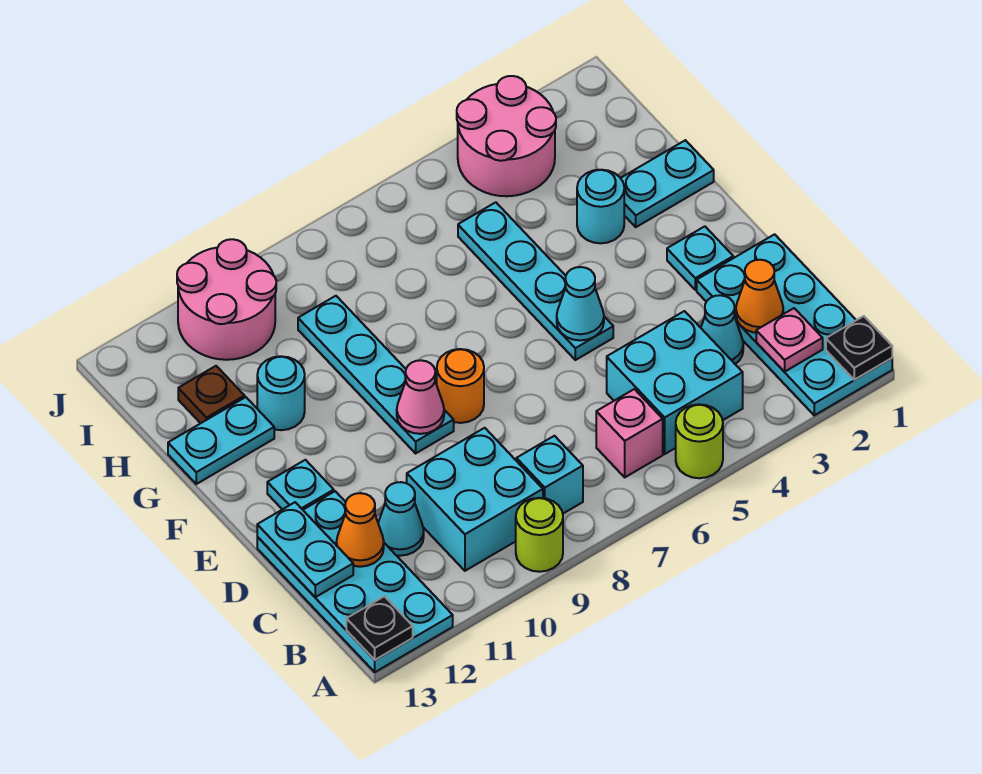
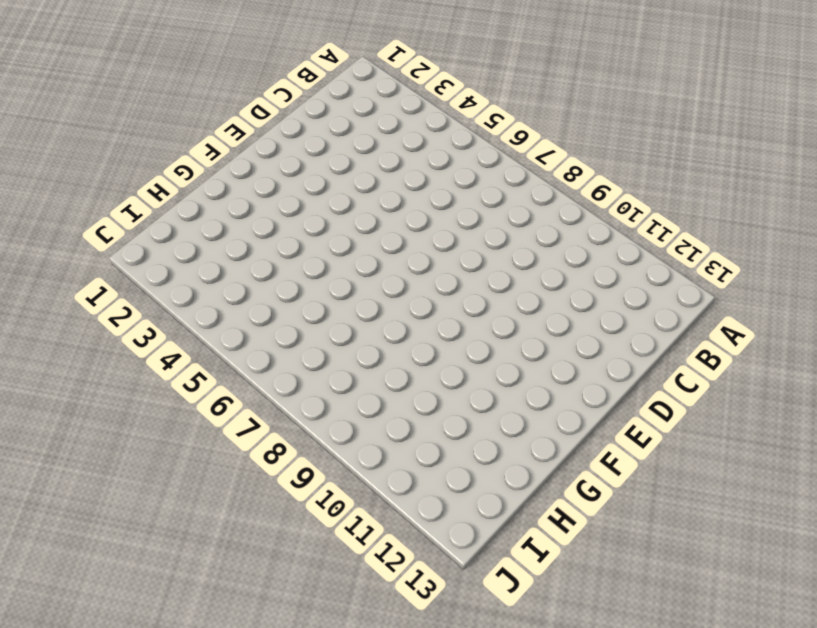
none -> cyan 2x4 plate [697,234,892,415]
none -> lime 1x1 round brick [676,404,723,478]
none -> lime 1x1 round brick [516,498,563,572]
none -> cyan 2x4 plate [257,491,453,672]

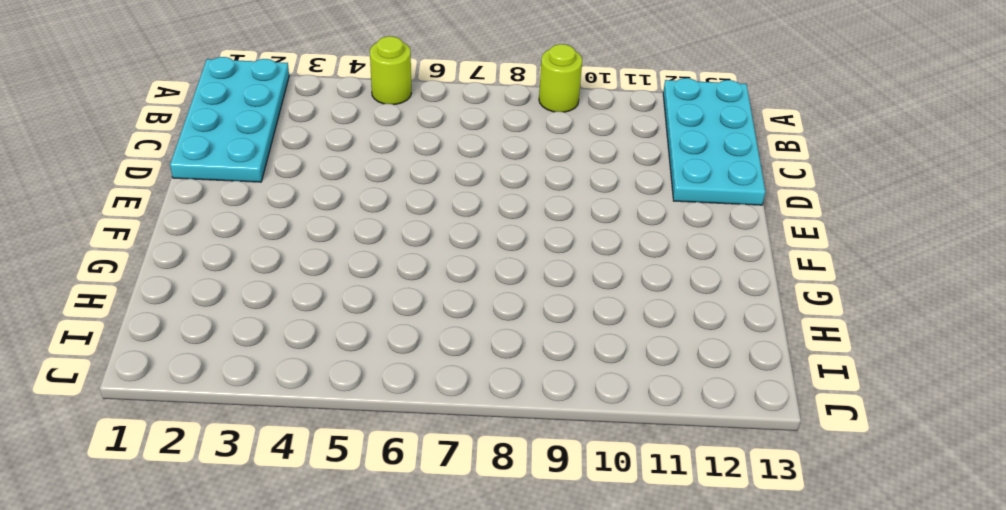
none -> cyan 2x2 brick [607,311,743,454]
none -> pink 1x1 brick [596,389,663,477]
none -> cyan 1x1 brick [516,436,583,513]
none -> cyan 2x2 brick [407,428,543,571]

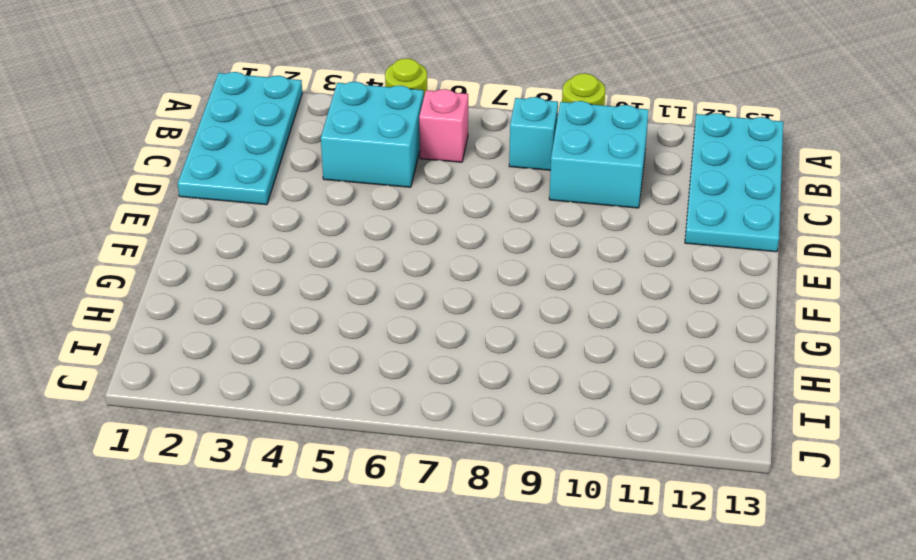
none -> cyan 1x1 cone [701,295,743,364]
none -> cyan 1x1 cone [378,482,424,556]
none -> cyan 1x1 plate [667,226,733,290]
none -> cyan 1x4 plate [458,202,613,360]

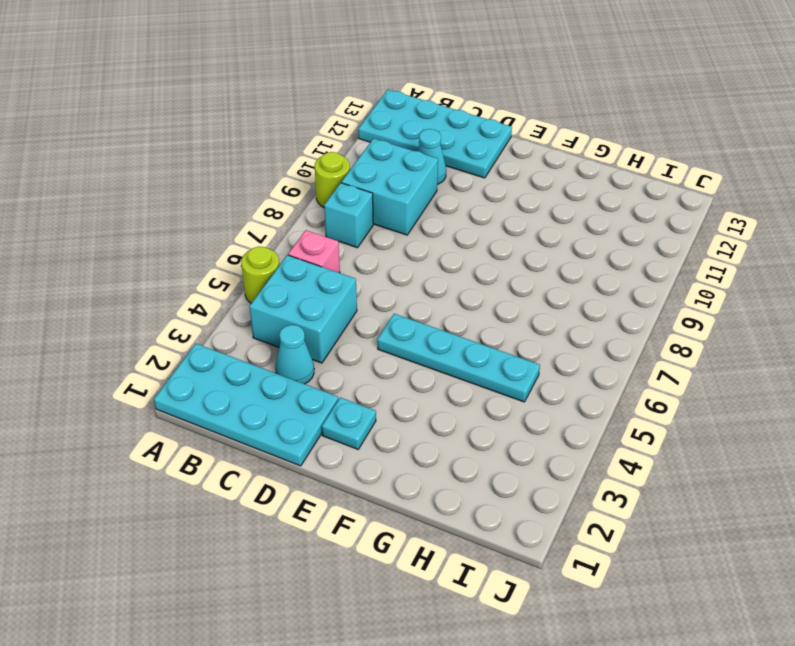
none -> orange 1x1 round brick [437,349,484,423]
none -> cyan 1x4 plate [298,296,454,453]
none -> cyan 1x1 plate [267,460,334,510]
none -> cyan 1x2 plate [621,140,714,227]

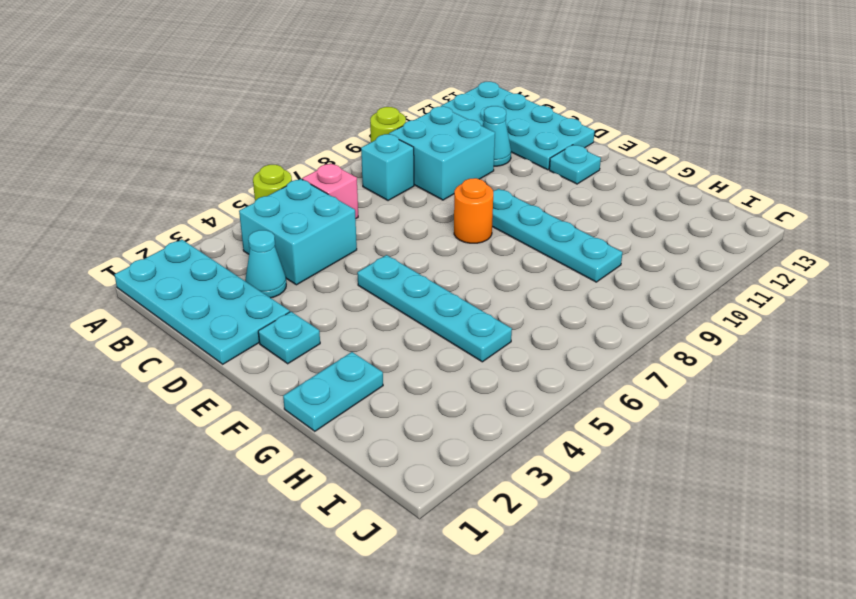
none -> cyan 1x1 round brick [577,170,624,243]
none -> cyan 1x1 round brick [257,356,305,430]
none -> cyan 1x2 plate [168,397,274,484]
none -> brown 1x1 plate [178,366,245,423]

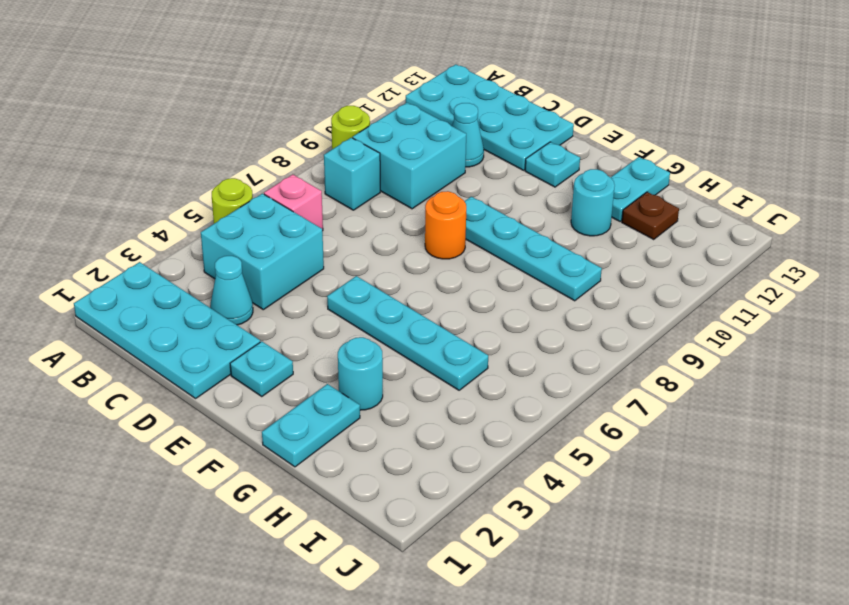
none -> pink 2x2 round brick [457,76,556,196]
none -> pink 2x2 round brick [177,239,276,360]
none -> black 1x1 plate [826,316,892,380]
none -> black 1x1 plate [346,596,413,660]

